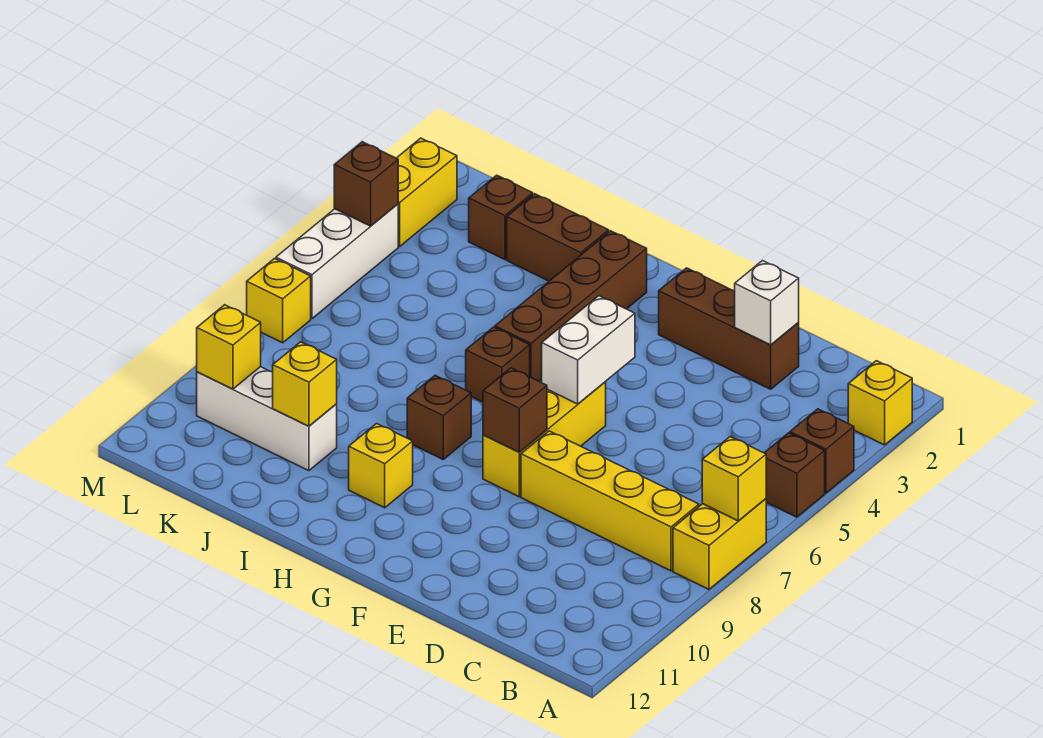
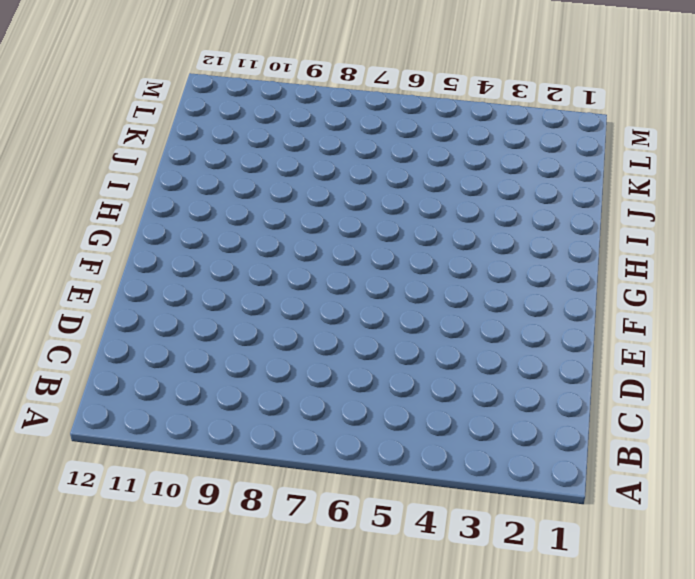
none -> yellow 1x1 brick [848,361,912,445]
none -> brown 1x1 brick [790,409,854,493]
none -> brown 1x1 brick [765,433,825,517]

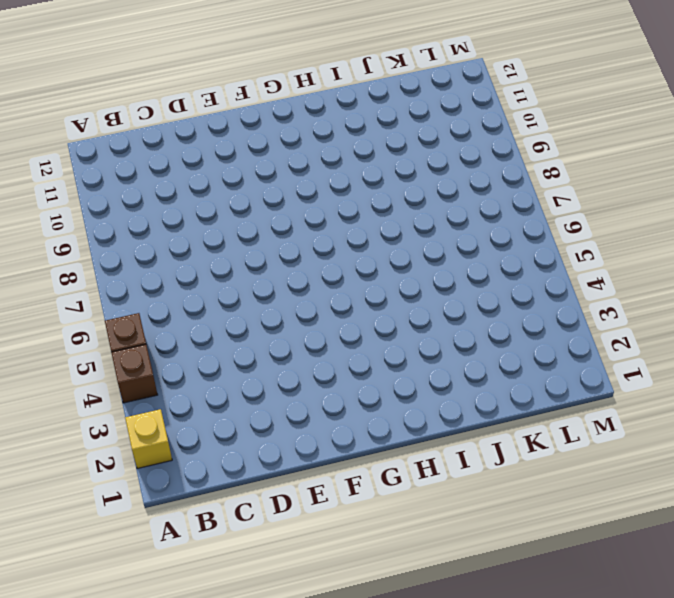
none -> yellow 1x2 brick [673,499,766,589]
none -> yellow 1x4 brick [521,431,699,571]
none -> brown 1x3 brick [659,268,799,389]

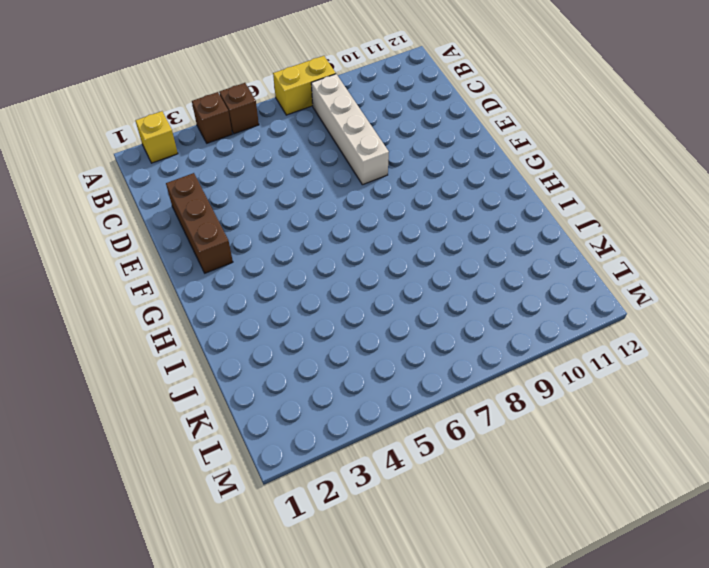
white 1x4 brick [311,74,389,185] -> yellow 1x4 brick [521,431,699,571]
none -> yellow 1x3 brick [483,382,606,497]
none -> brown 1x4 brick [495,231,647,381]
none -> brown 1x1 brick [466,327,530,402]

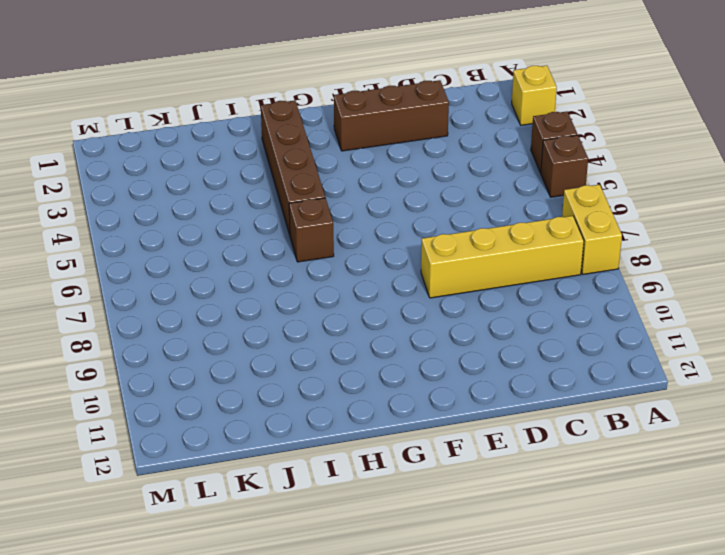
none -> yellow 1x3 brick [483,382,606,497]
none -> brown 1x1 brick [407,375,471,459]
none -> yellow 1x1 brick [349,423,413,508]

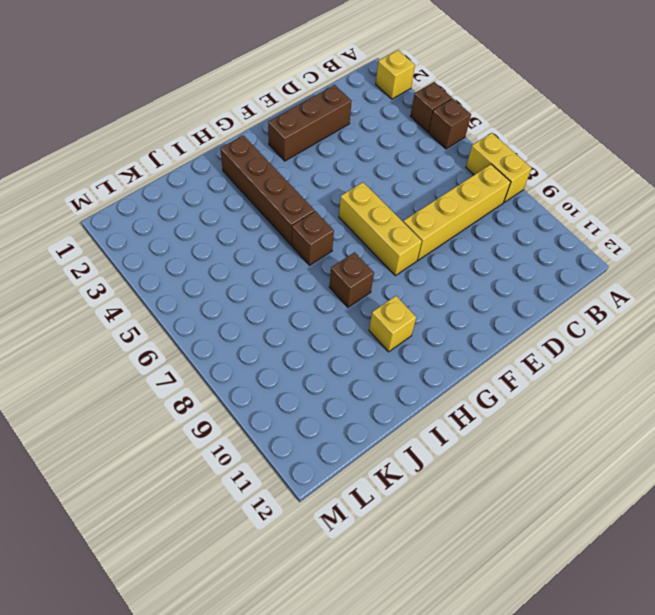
none -> brown 1x2 brick [507,194,609,281]
none -> white 1x3 brick [197,367,337,471]
none -> brown 1x1 brick [469,175,533,259]

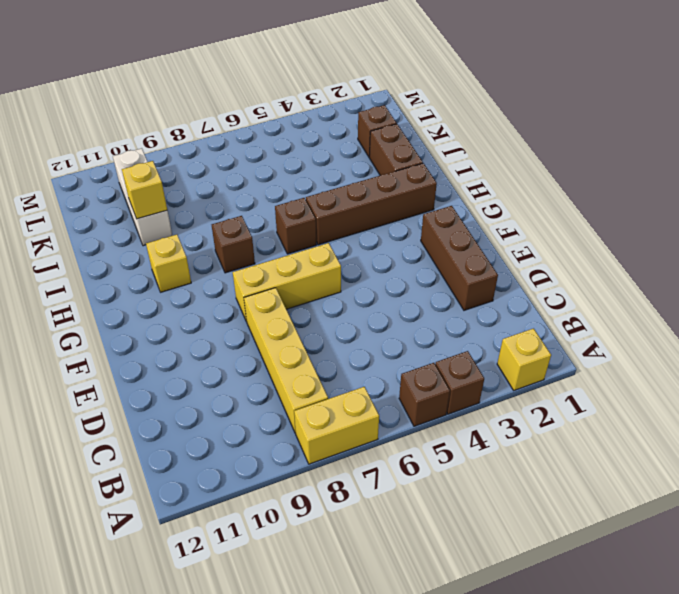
none -> yellow 1x2 brick [397,138,457,246]
none -> white 1x3 brick [276,204,398,319]
none -> yellow 1x1 brick [247,259,311,343]

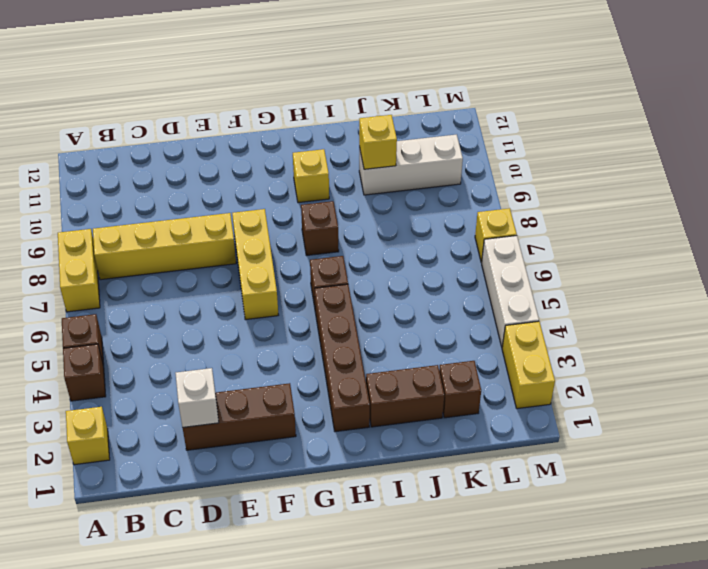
none -> yellow 1x1 brick [702,437,766,521]
none -> white 1x2 brick [542,296,635,404]
none -> brown 1x1 brick [483,368,547,452]

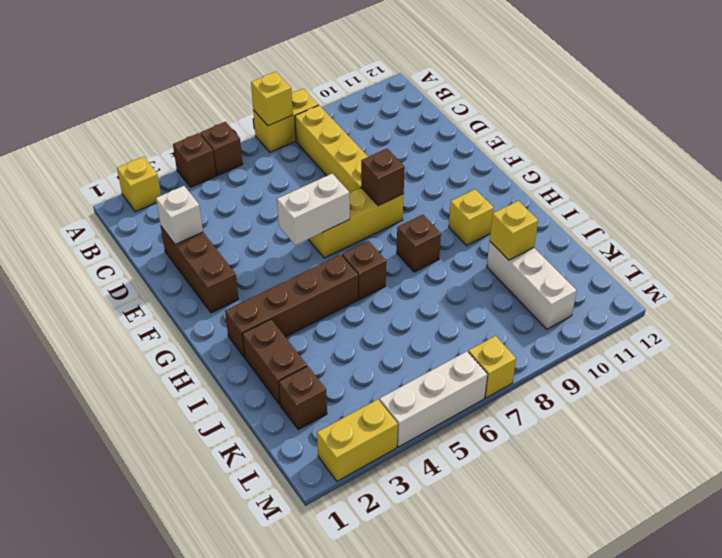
none -> yellow 1x1 brick [197,305,261,389]
none -> brown 1x1 brick [334,142,398,226]

